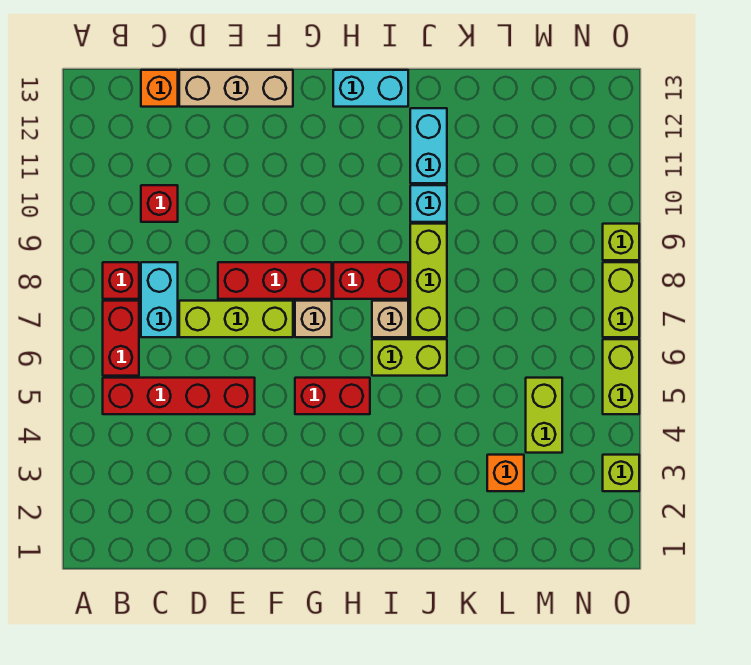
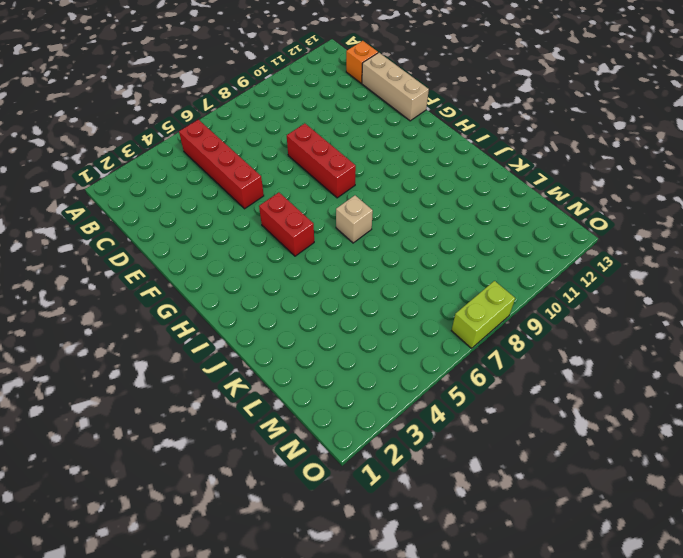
none -> red 1x2 brick [103,301,139,376]
none -> red 1x1 brick [103,262,139,299]
none -> cyan 1x2 brick [141,262,178,337]

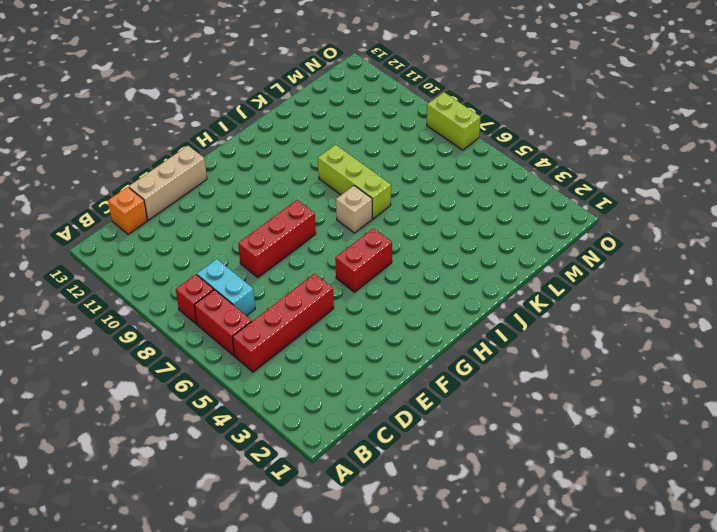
none -> red 1x1 brick [141,185,178,222]
none -> lime 1x3 brick [179,301,293,337]
none -> tan 1x1 brick [295,301,332,337]

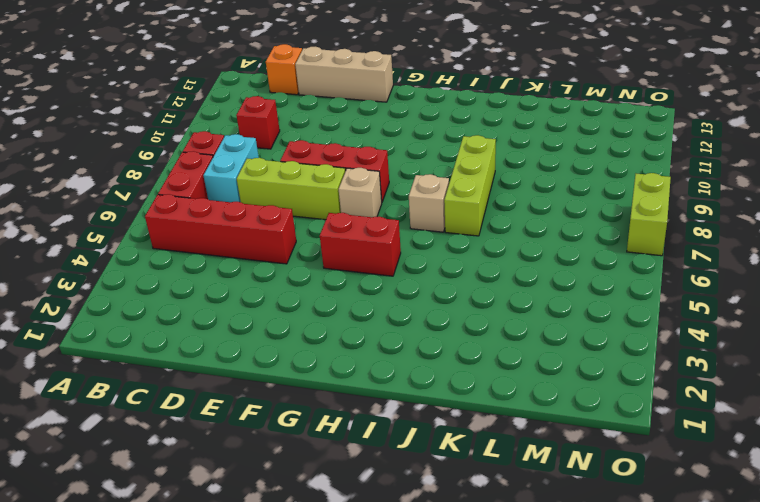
none -> red 1x2 brick [333,262,408,299]
none -> cyan 1x2 brick [333,70,408,107]
none -> lime 1x2 brick [372,339,447,376]

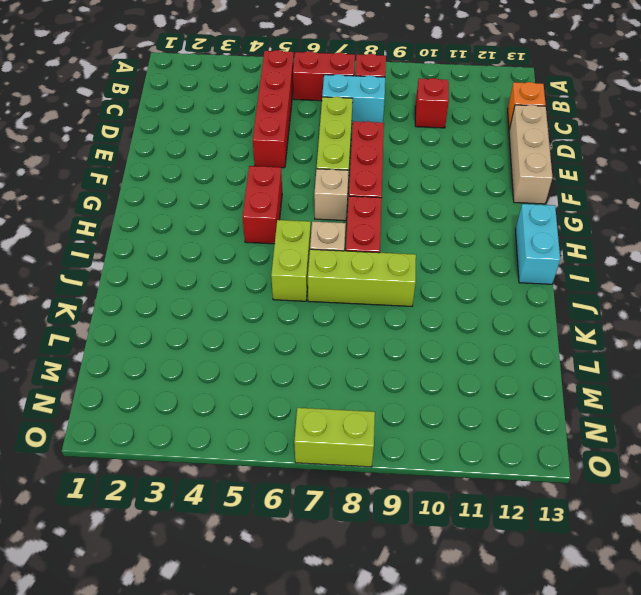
none -> cyan 1x1 brick [410,185,447,222]
none -> cyan 1x2 brick [410,108,447,183]
none -> orange 1x1 brick [487,455,524,491]

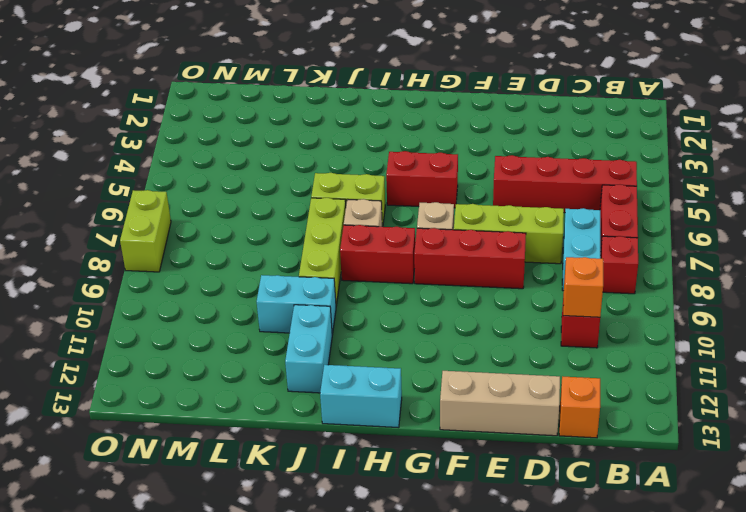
orange 1x1 brick [563,257,603,317] -> orange 1x1 brick moved to [487,455,524,491]
cyan 1x2 brick [257,275,336,335] -> cyan 1x1 brick [410,185,447,222]
none -> lime 1x2 brick [526,378,562,453]
none -> lime 1x1 brick [603,455,639,491]
none -> lime 1x2 brick [603,339,639,414]

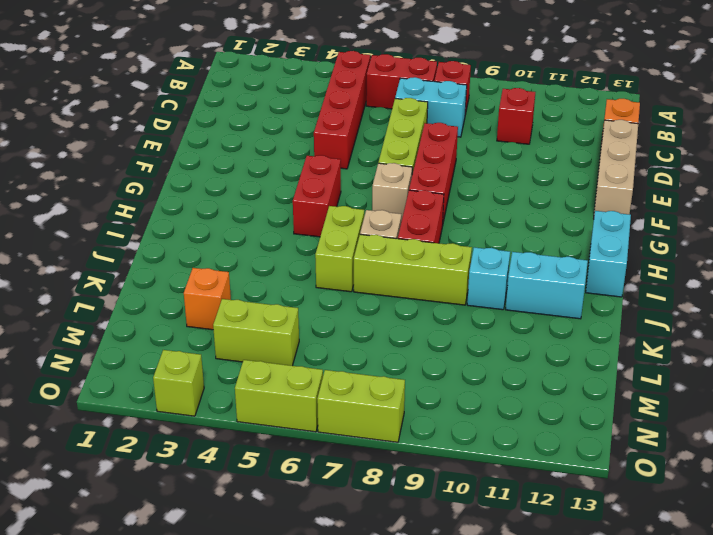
none -> lime 1x1 brick [603,224,639,260]

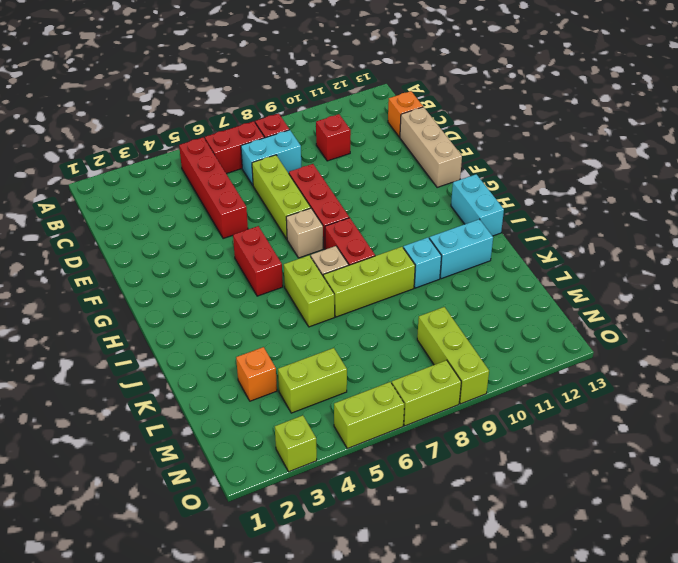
lime 1x3 brick [417,307,489,404] -> lime 1x1 brick [603,224,639,260]

